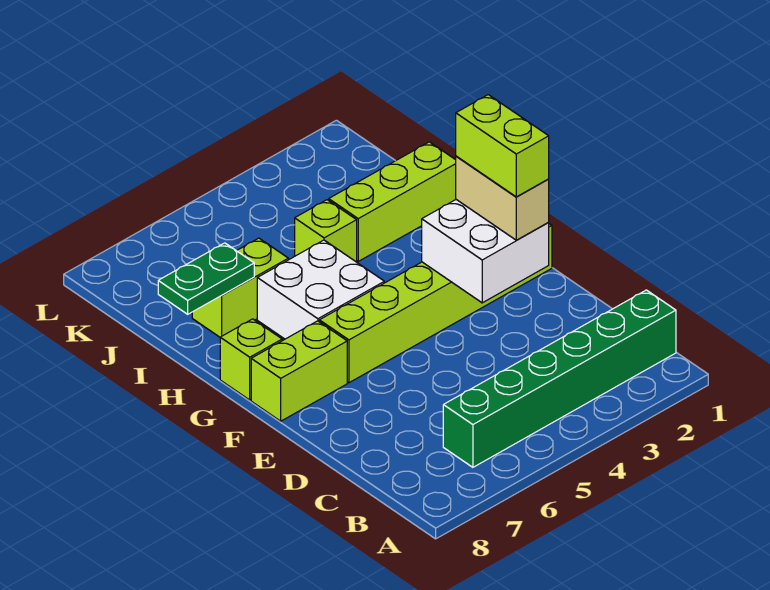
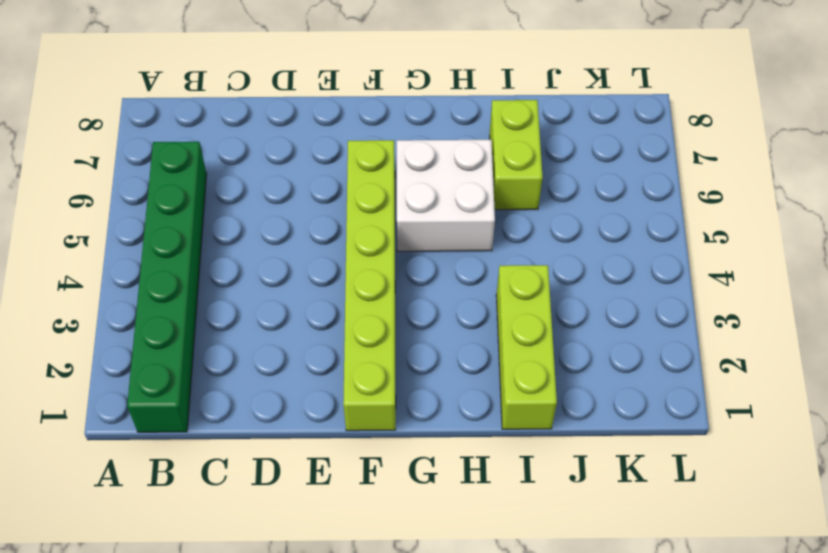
none -> lime 1x2 brick [251,321,347,421]
none -> lime 1x1 brick [220,319,282,400]
none -> lime 1x1 brick [295,200,357,262]

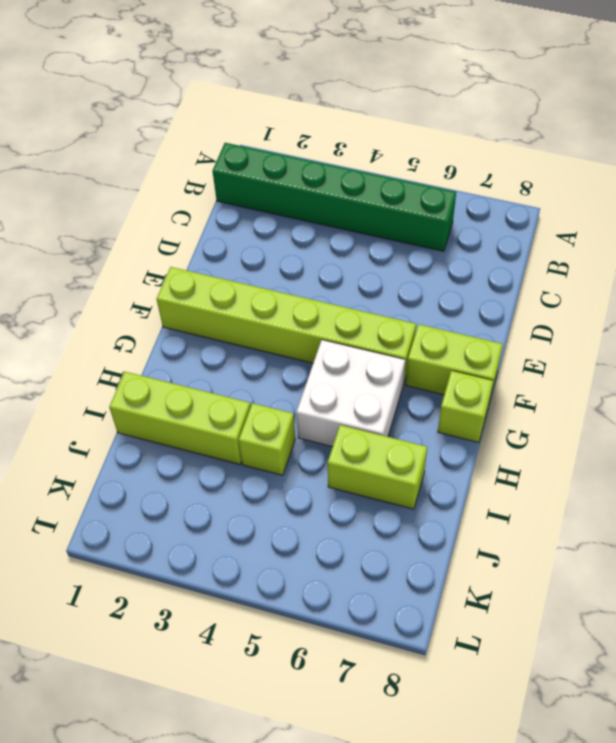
none -> white 2x2 brick [422,200,549,303]
none -> green 1x2 plate [158,243,254,314]
none -> tan 1x2 brick [456,156,549,240]

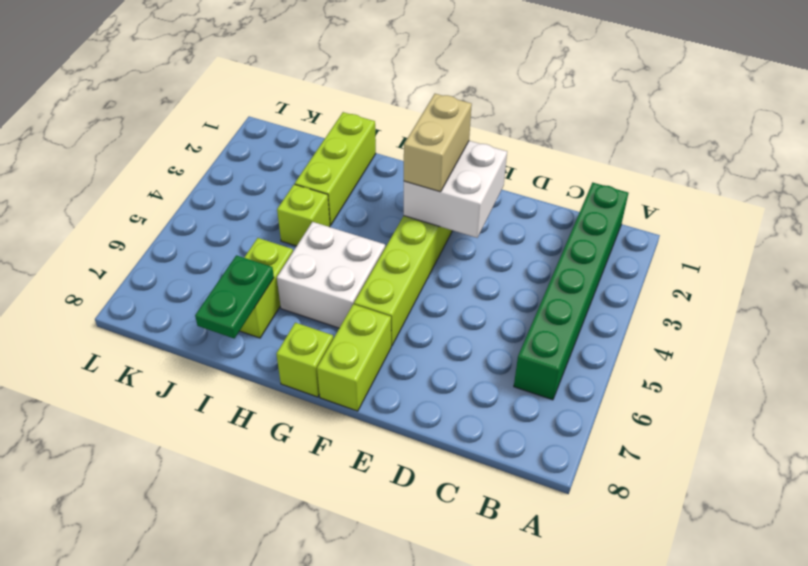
tan 1x2 brick [404,94,472,192] -> tan 1x2 brick turned to [456,156,549,240]
none -> lime 1x2 brick [456,95,549,197]

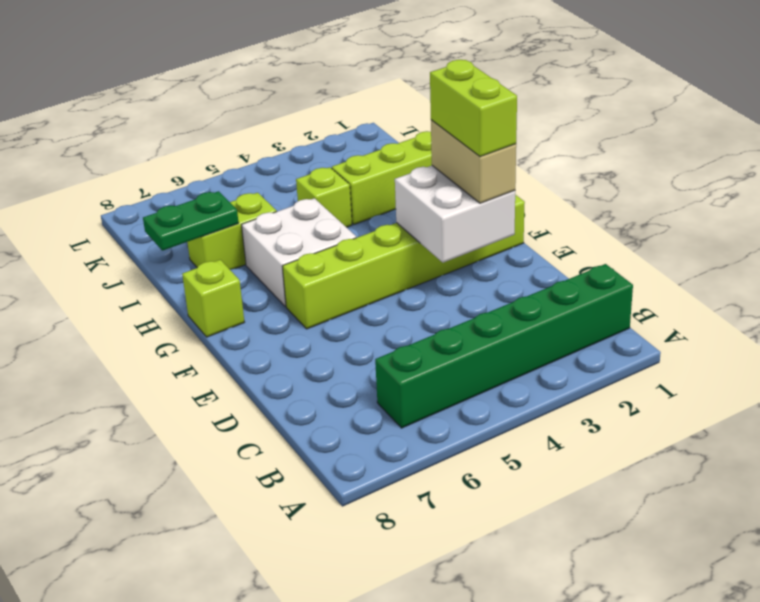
none -> lime 1x2 brick [251,321,347,421]

